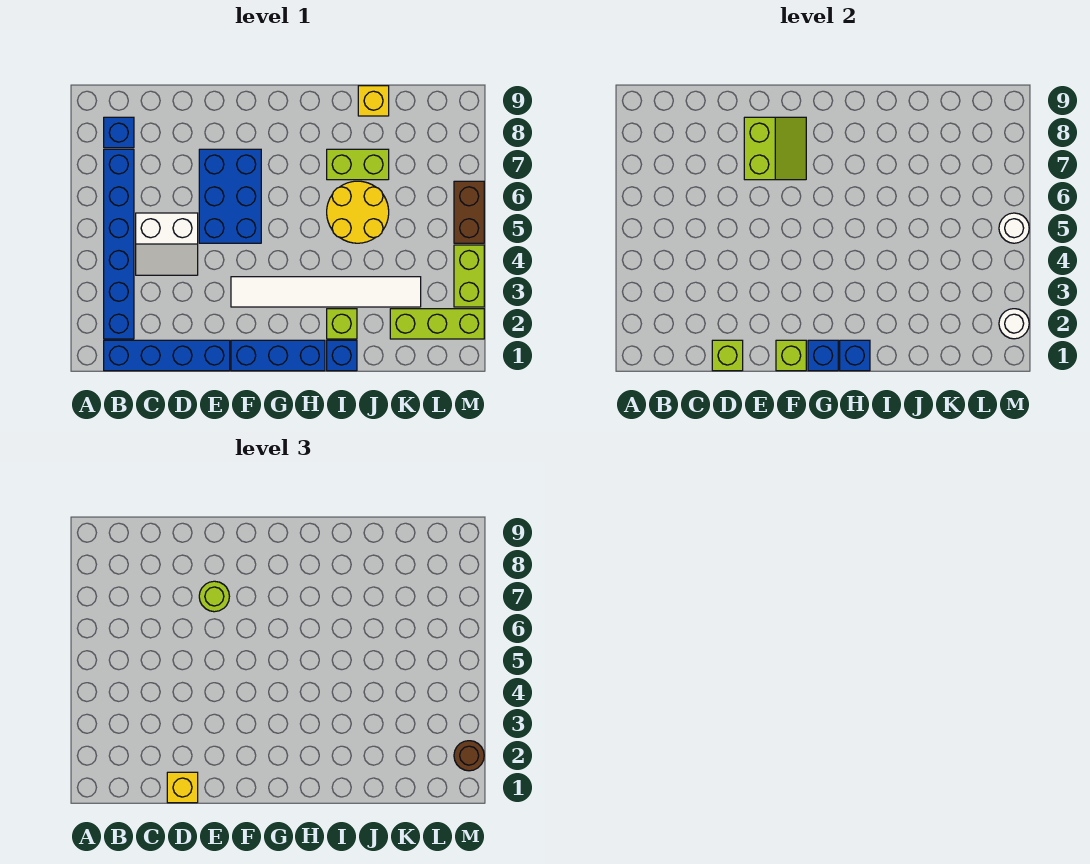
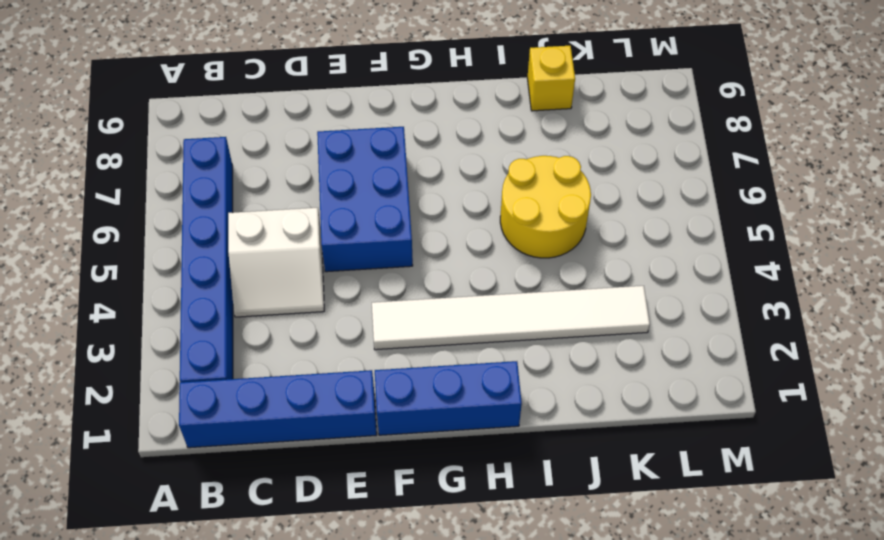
none -> blue 1x1 brick [104,117,134,148]
none -> blue 1x1 brick [327,340,357,371]
none -> lime 1x1 brick [327,309,357,339]

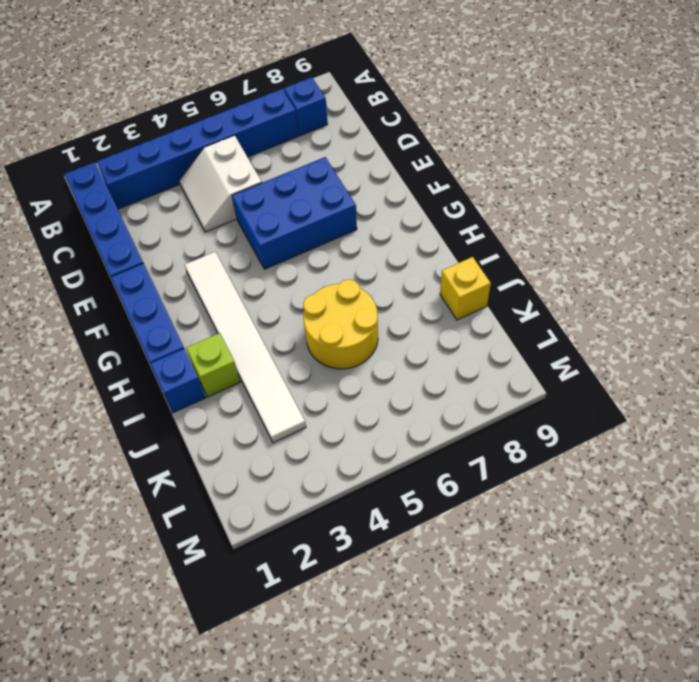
none -> lime 1x2 brick [327,149,389,180]
none -> lime 1x3 brick [390,309,484,339]
none -> lime 1x2 brick [454,245,484,307]

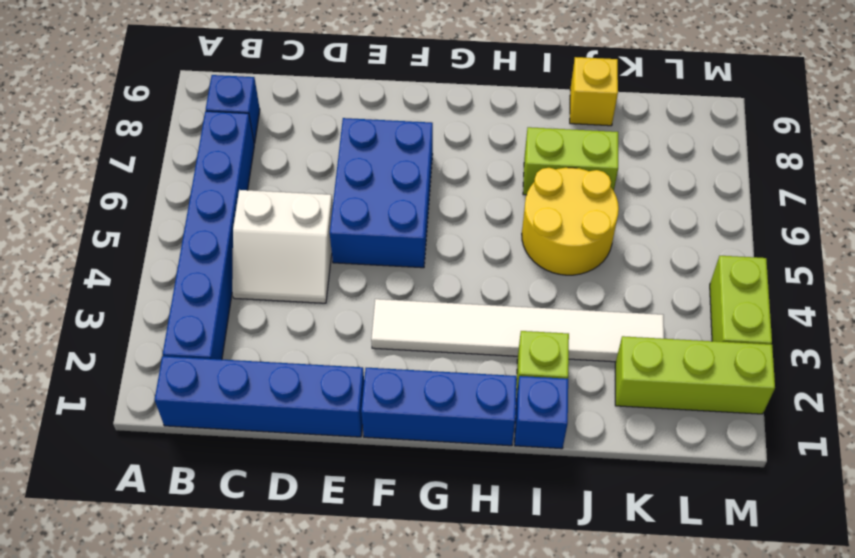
none -> brown 1x2 brick [454,181,484,243]
none -> lime 1x1 brick [712,340,743,371]
none -> lime 2x2 slope [744,117,806,180]

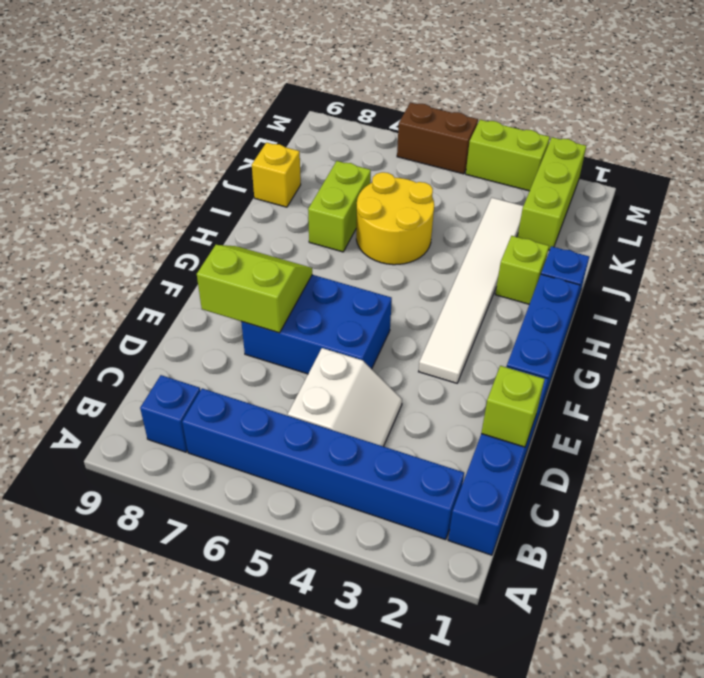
none -> lime 1x1 brick [776,340,806,371]
none -> blue 1x1 brick [808,340,838,371]
none -> blue 1x1 brick [840,340,870,371]

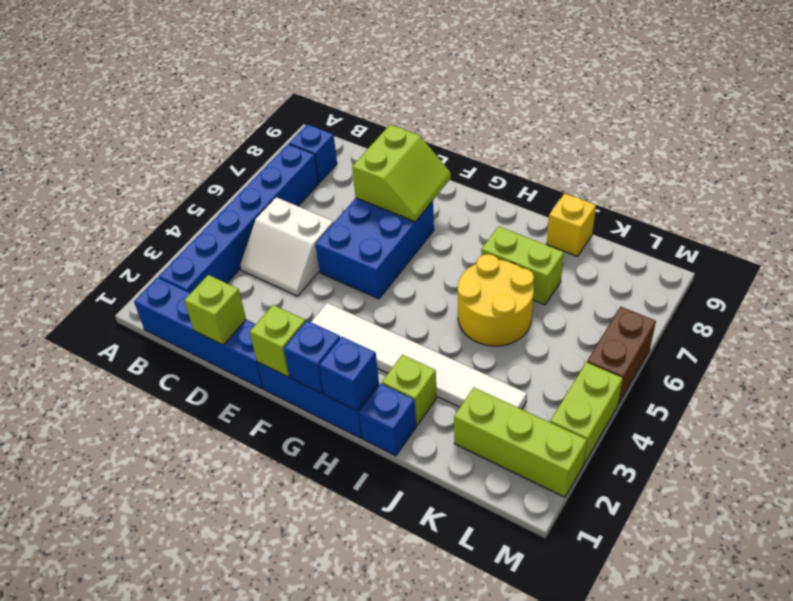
none -> white 1x1 round brick [999,309,1029,339]
none -> white 1x1 round brick [999,213,1029,243]
none -> yellow 1x1 brick [167,772,198,803]

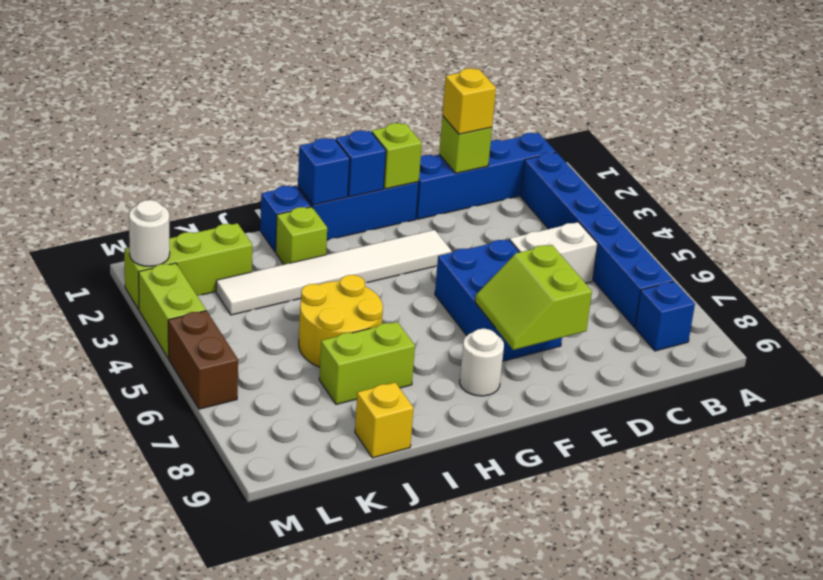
white 1x1 round brick [460,329,504,396] -> white 1x1 round brick moved to [999,213,1029,243]
none -> lime 1x1 round brick [199,581,229,612]
none -> brown 1x1 round brick [454,741,484,771]

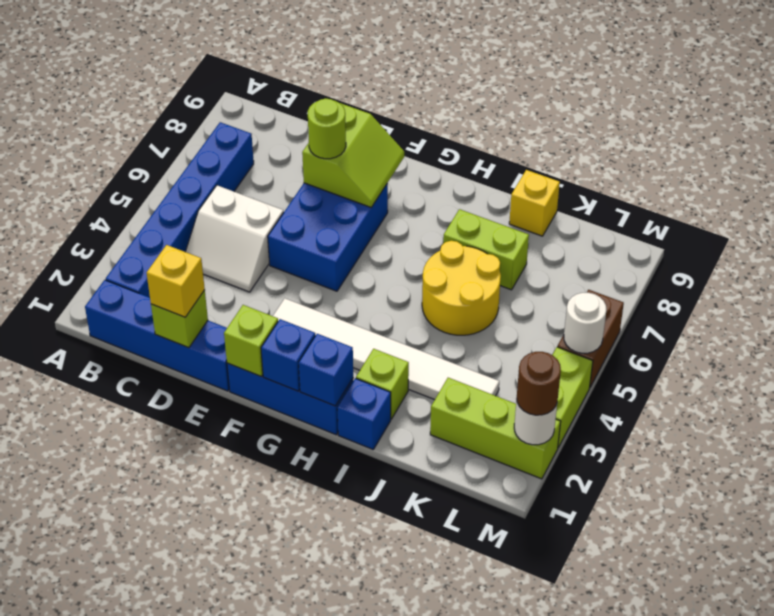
none -> blue 1x1 brick [104,117,134,148]

